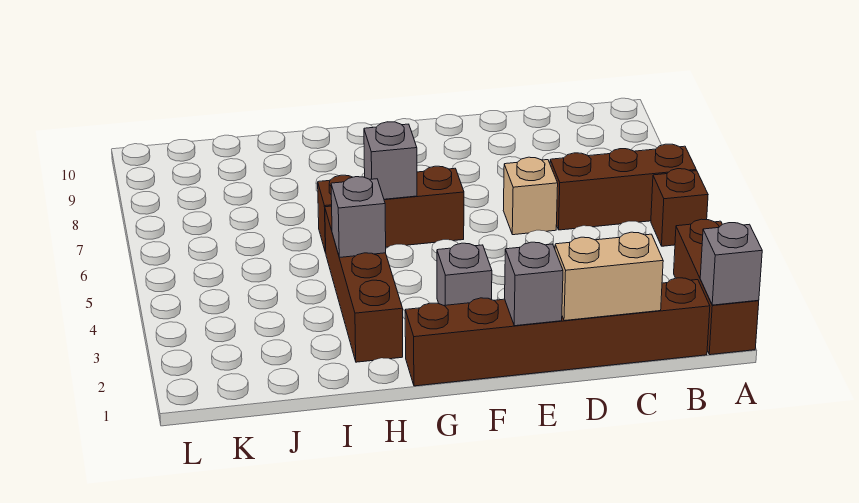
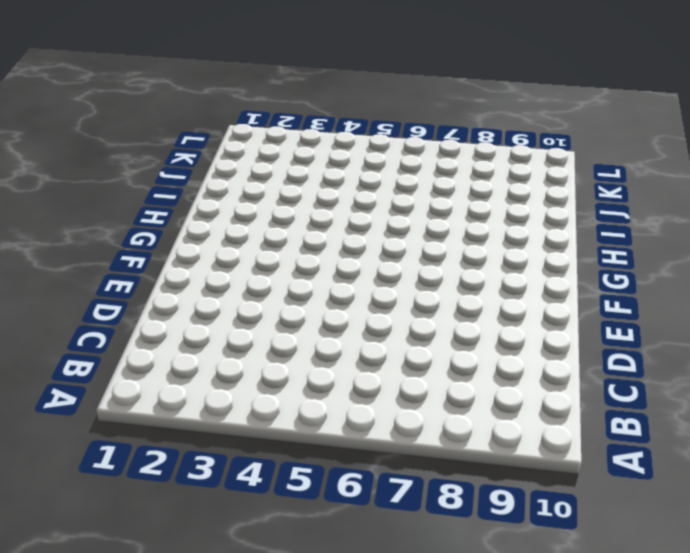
none -> brown 1x3 brick [674,219,759,355]
none -> brown 1x1 brick [651,169,708,246]
none -> brown 1x3 brick [550,144,696,230]

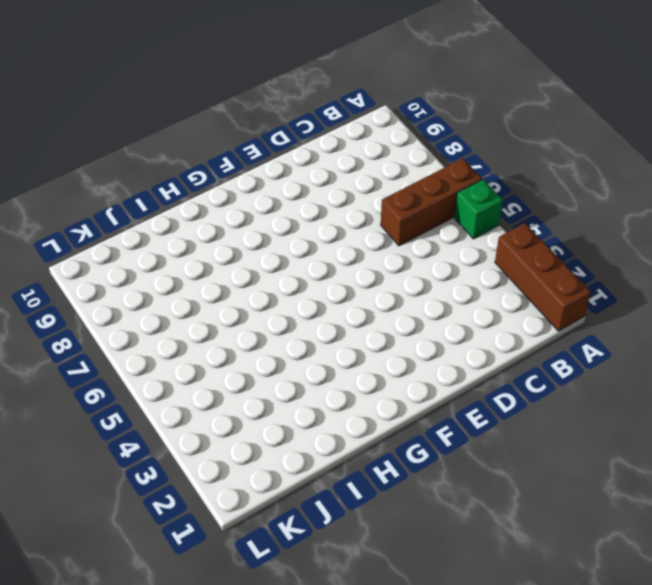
green 1x1 brick [454,180,503,239] -> brown 1x1 brick [651,169,708,246]
none -> brown 1x6 brick [405,278,710,386]
none -> tan 1x1 brick [503,157,558,235]
none -> grey 1x1 brick [437,243,492,305]

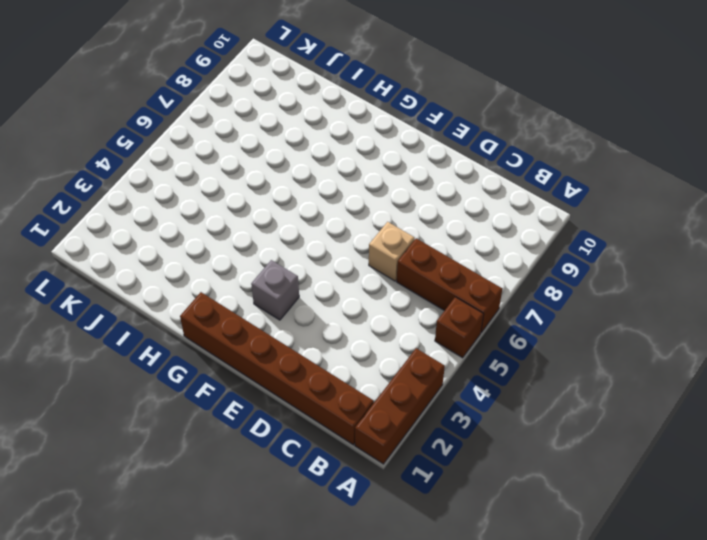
none -> brown 1x3 brick [318,166,464,252]
none -> brown 1x4 brick [325,206,403,362]
none -> grey 1x1 brick [700,223,762,305]

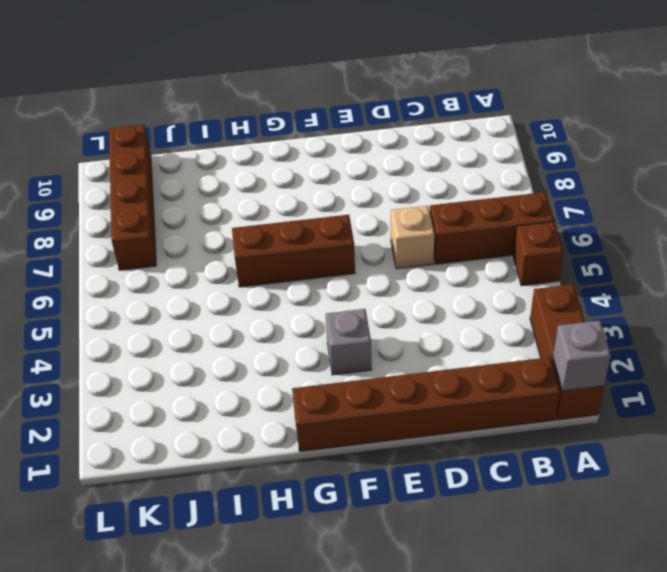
brown 1x4 brick [109,125,156,270] -> brown 1x4 brick moved to [325,206,403,362]
none -> tan 1x2 brick [555,232,663,321]
none -> grey 1x1 brick [505,242,563,326]
none -> grey 1x1 brick [364,122,417,199]

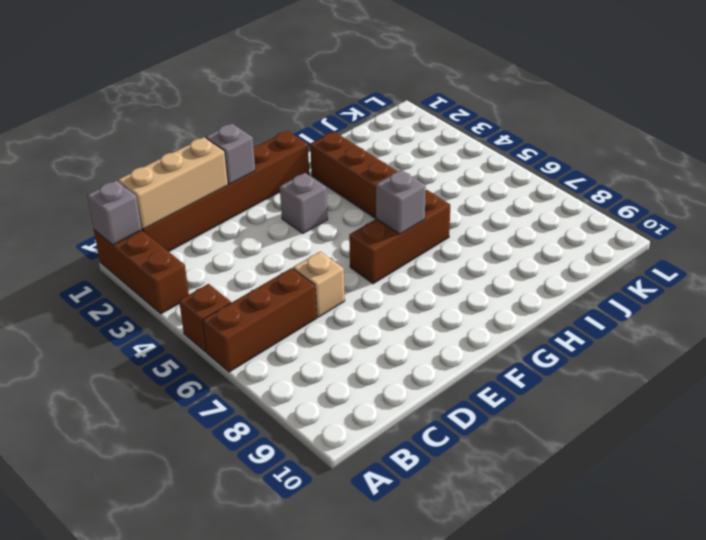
tan 1x3 brick [118,137,228,229] -> tan 1x2 brick [555,232,663,321]
none -> grey 1x1 brick [331,177,386,257]

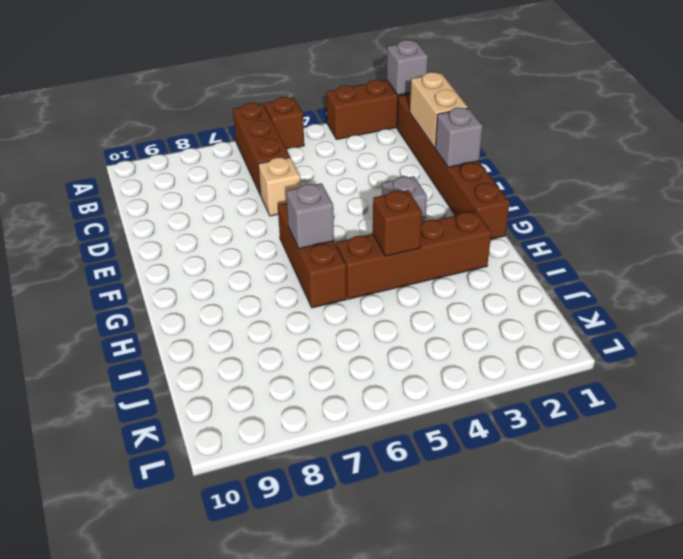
brown 1x1 brick [373,190,422,256] -> grey 1x1 brick [331,177,386,257]

